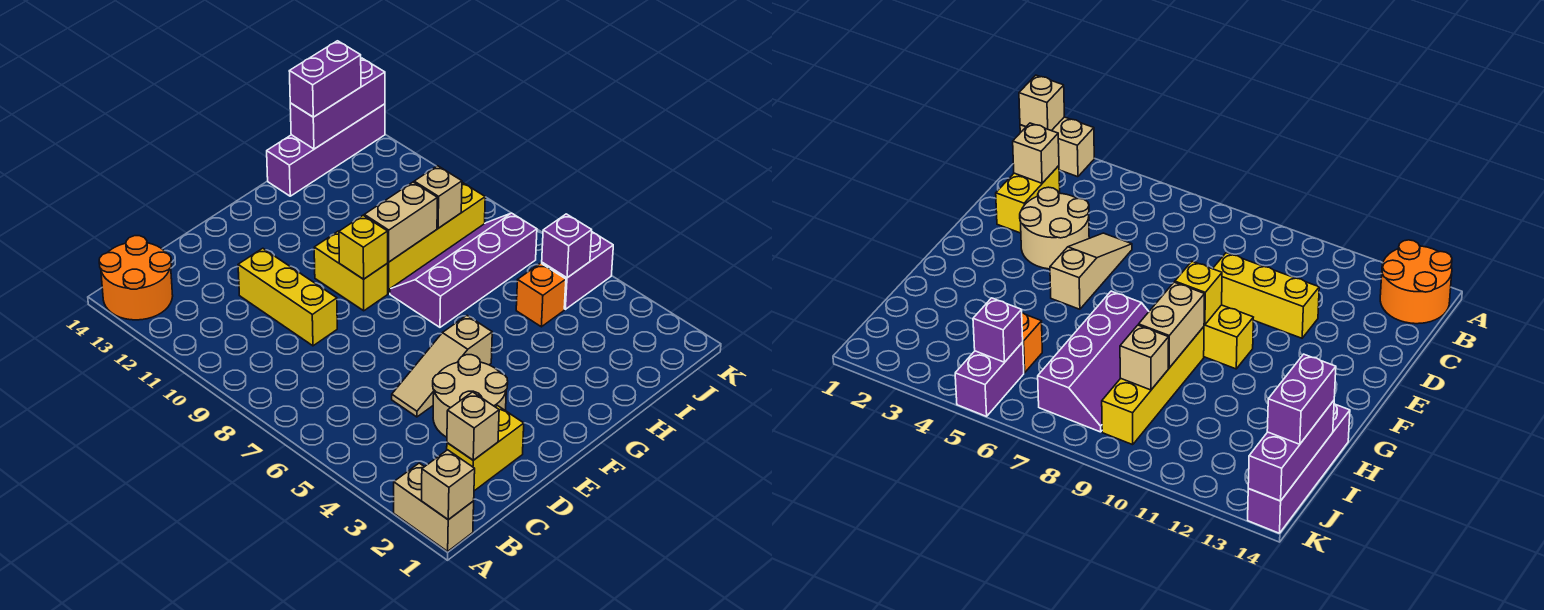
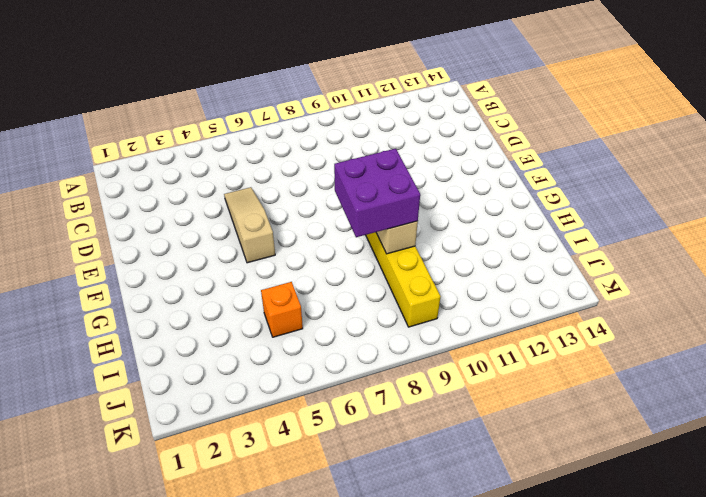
purple 2x2 brick [334,149,420,237] -> none
none -> tan 1x2 brick [394,463,474,551]
none -> orange 2x2 round brick [99,236,173,320]
none -> yellow 1x2 brick [447,406,524,491]

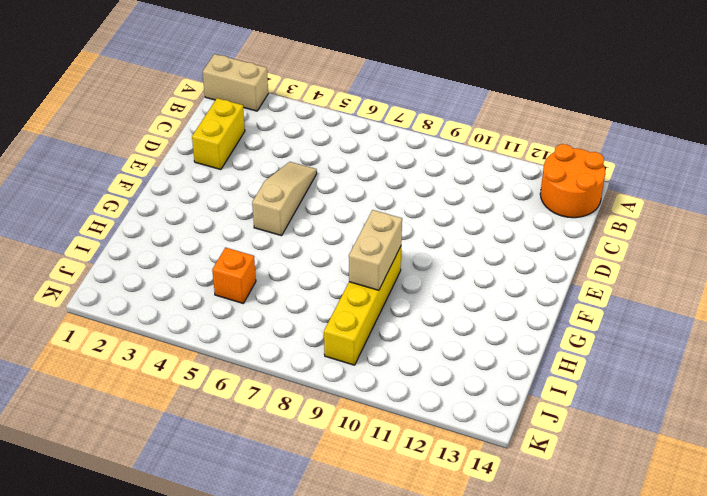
none -> tan 2x2 round brick [433,355,508,437]
none -> yellow 1x3 brick [238,248,337,346]
none -> yellow 1x2 brick [314,231,388,311]

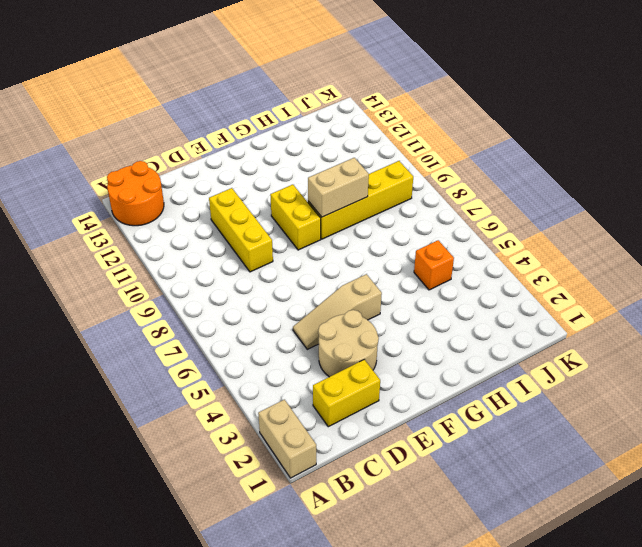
none -> purple 2x4 slope [390,213,537,327]
none -> purple 1x4 brick [267,104,385,196]
none -> purple 1x2 brick [542,232,613,309]

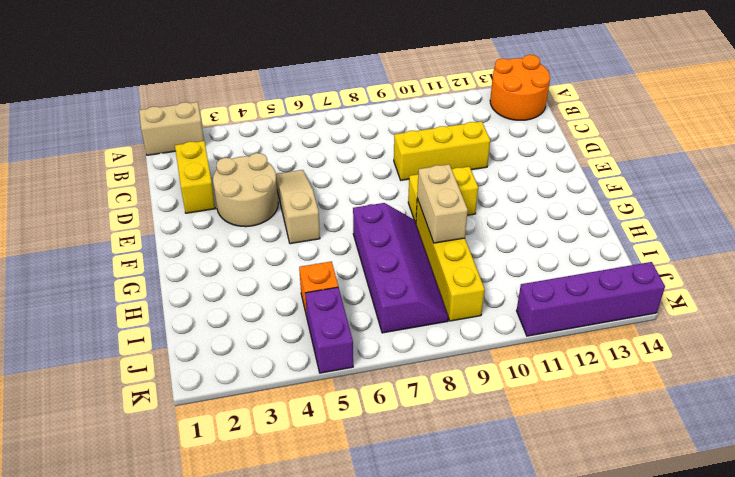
purple 1x4 brick [517,262,665,336] -> purple 1x4 brick turned to [267,104,385,196]
none -> tan 1x1 brick [422,450,475,520]
none -> tan 1x1 brick [447,392,499,460]
none -> yellow 1x1 brick [339,215,388,279]

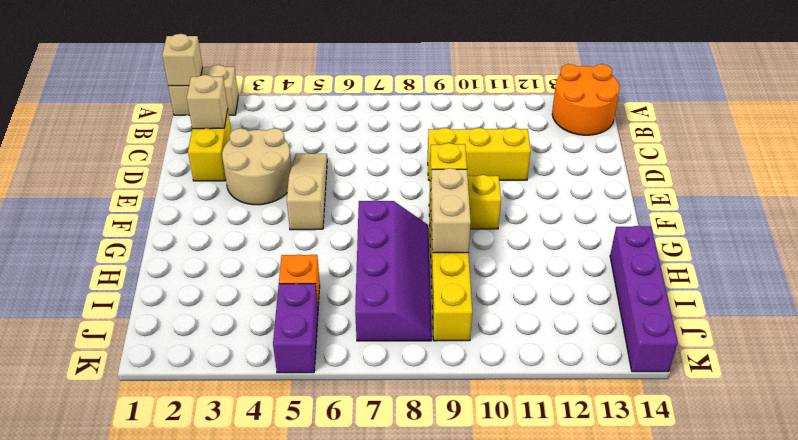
none -> tan 1x1 brick [414,166,462,228]
none -> purple 1x3 brick [290,58,385,149]
none -> purple 1x1 brick [542,214,592,278]

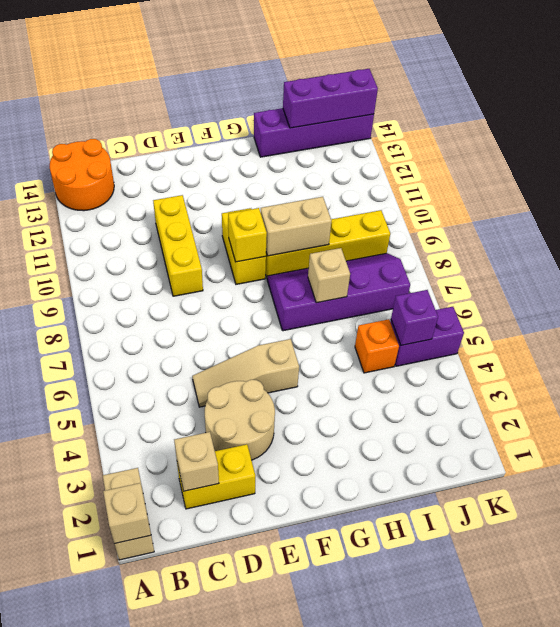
tan 1x1 brick [308,248,350,303] -> tan 1x1 brick moved to [414,166,462,228]
none -> purple 1x2 brick [289,41,361,117]

